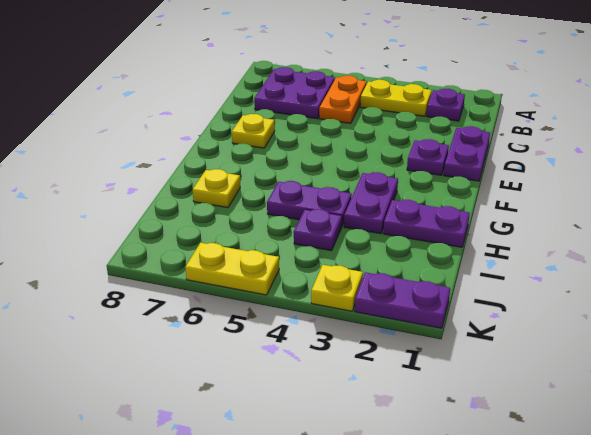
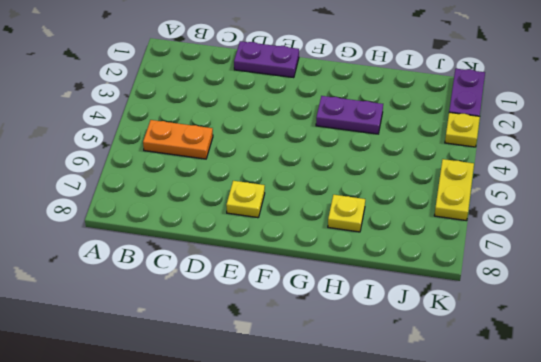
none -> purple 1x1 plate [427,89,465,121]
none -> yellow 1x2 plate [360,80,432,116]
none -> purple 2x2 plate [254,67,335,119]

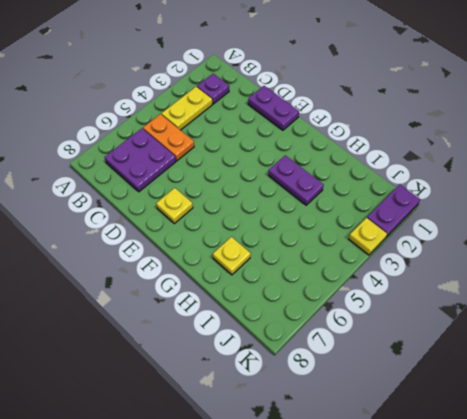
none -> purple 1x1 plate [407,139,449,175]
none -> purple 1x2 plate [383,200,470,247]
none -> purple 1x2 plate [267,181,352,226]

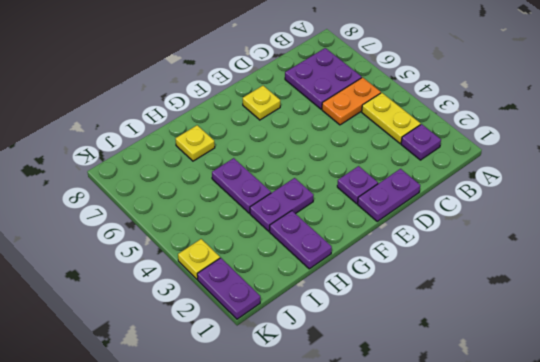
none -> purple 1x1 plate [294,209,342,251]
none -> yellow 1x2 plate [185,243,279,295]

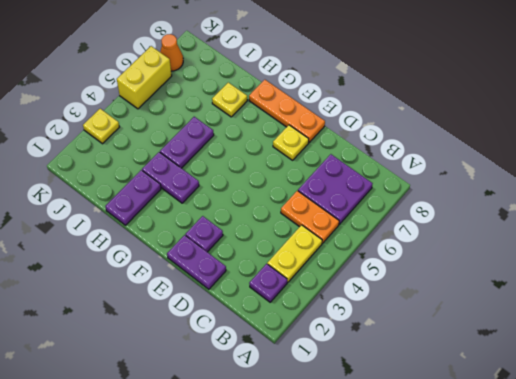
orange 1x3 plate [249,80,325,143] -> none
yellow 1x2 brick [117,46,172,109] -> yellow 1x2 plate [185,243,279,295]
orange 1x1 cone [160,34,183,71] -> none
none -> purple 1x1 plate [294,209,342,251]
none -> purple 1x2 plate [355,272,450,328]

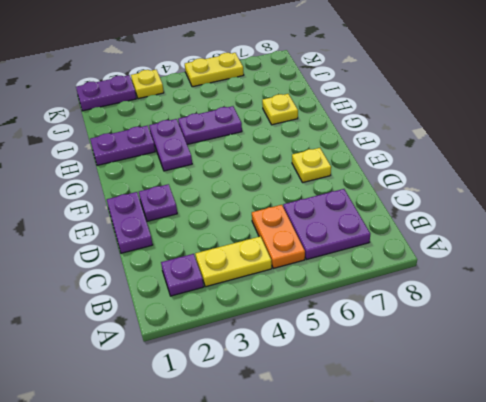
none -> purple 1x1 plate [294,209,342,251]

